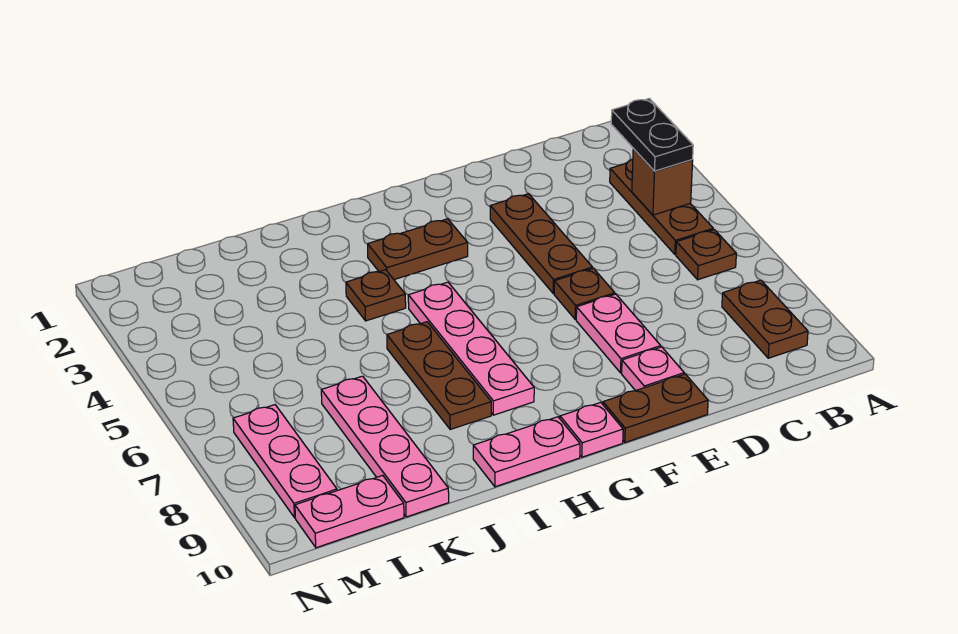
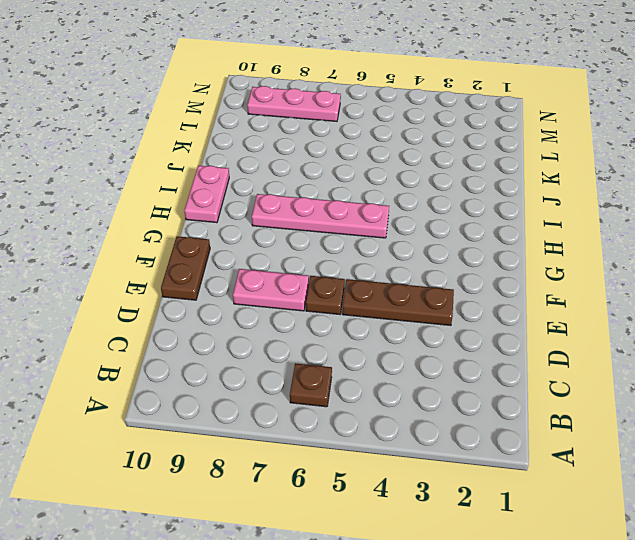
none -> brown 1x3 plate [610,159,713,254]
none -> brown 1x2 plate [722,280,808,358]
none -> pink 1x1 plate [622,347,684,391]

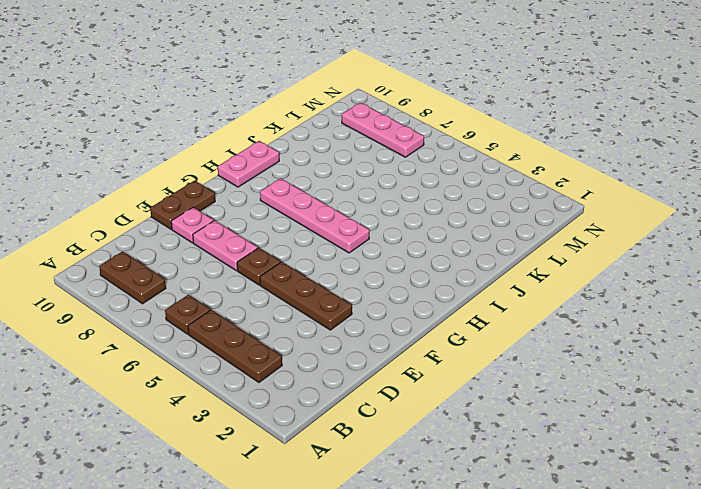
none -> brown 1x2 plate [368,219,468,280]
none -> pink 1x1 plate [560,402,623,457]
none -> brown 1x1 plate [346,270,406,321]

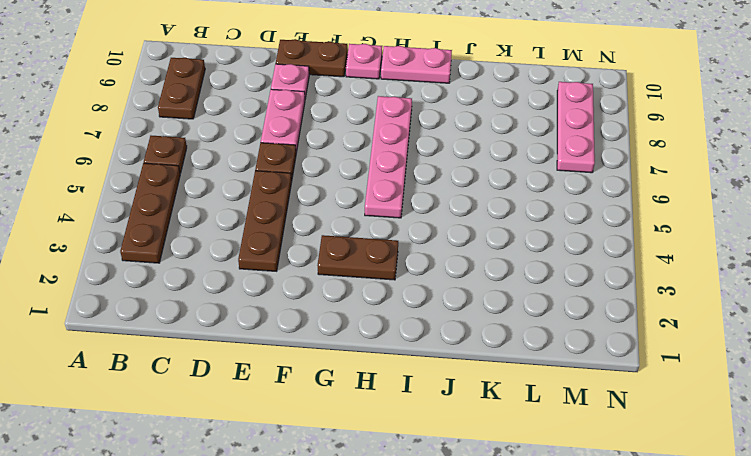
none -> brown 1x1 plate [346,270,406,321]
none -> brown 1x3 plate [387,322,491,429]
none -> pink 1x4 plate [321,376,449,517]

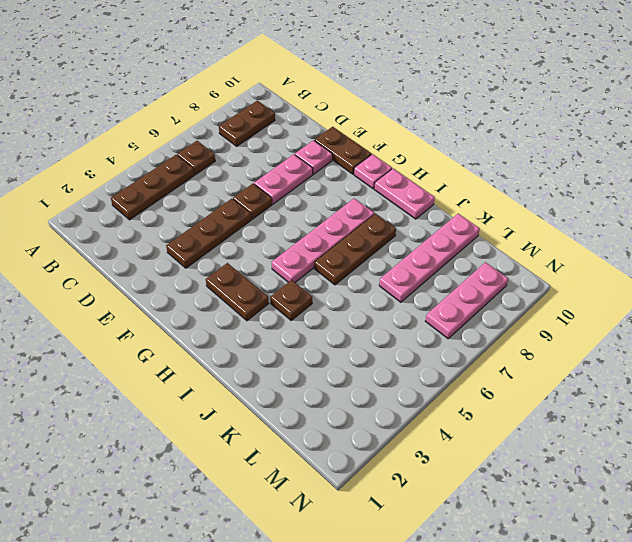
none -> pink 1x2 plate [295,475,404,548]
none -> brown 1x1 brick [632,148,693,215]
none -> black 1x2 plate [611,99,693,171]

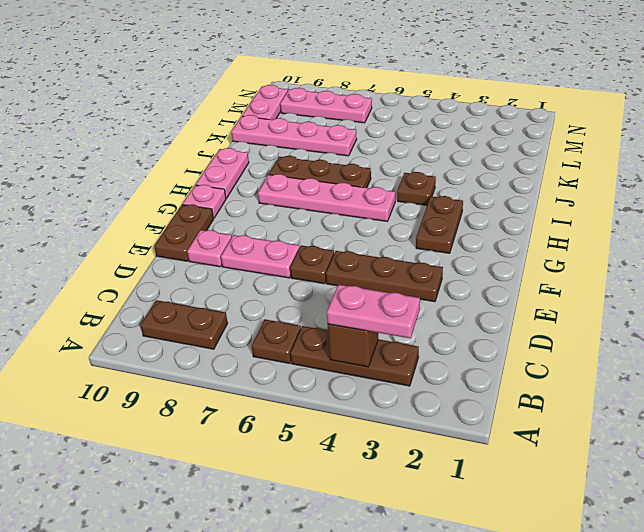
pink 1x2 plate [327,285,420,338] -> black 1x2 plate [611,99,693,171]

